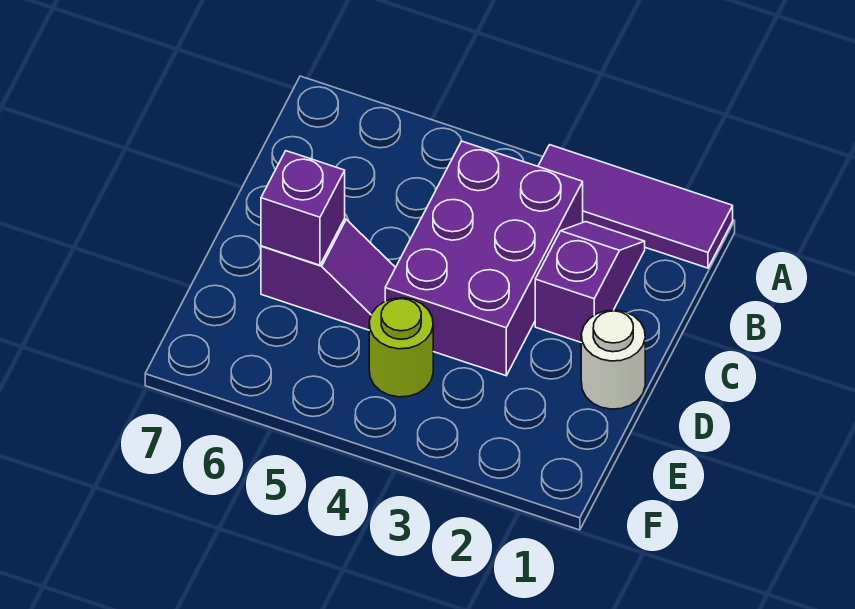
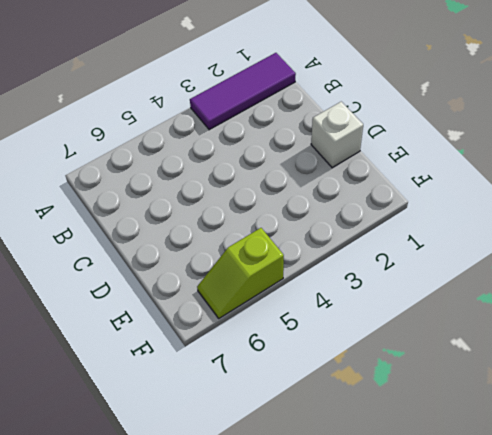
white 1x1 brick [311,102,363,168] -> white 1x1 round brick [581,310,645,409]
lime 1x2 slope [197,228,284,318] -> none
none -> purple 1x2 slope [535,222,645,342]
none -> purple 2x3 brick [385,141,583,376]

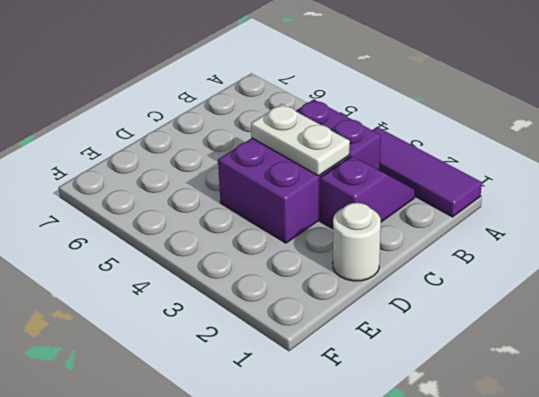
white 1x2 plate [251,104,350,176] -> none
none -> purple 1x2 slope [261,219,396,330]
none -> lime 1x1 round brick [369,298,433,397]

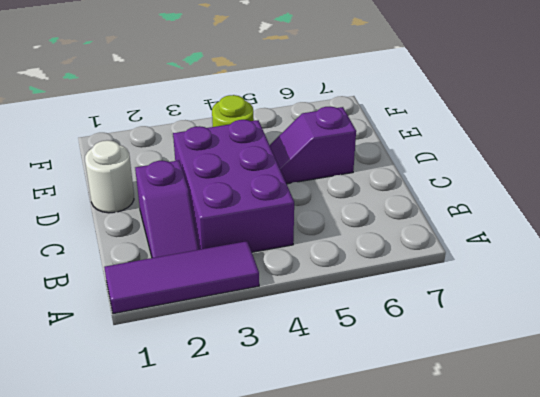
none -> purple 1x1 brick [261,151,345,265]

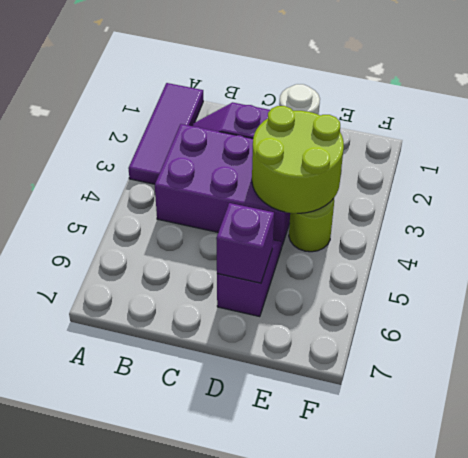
lime 2x2 round brick [252,106,344,213] -> none

